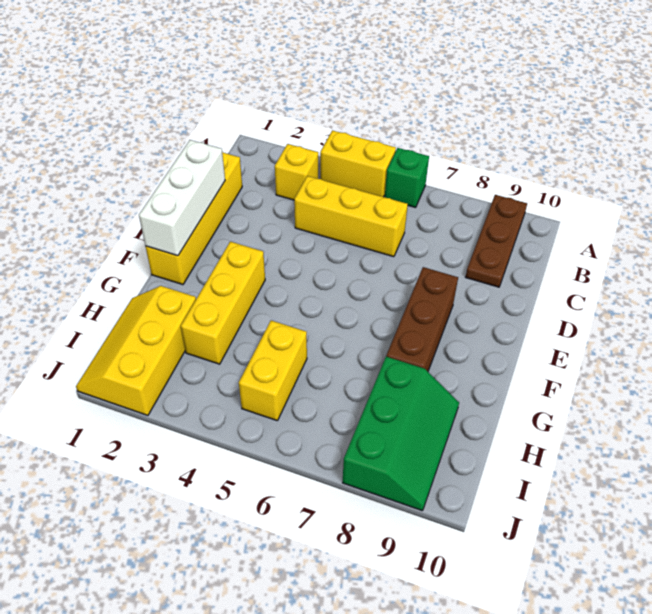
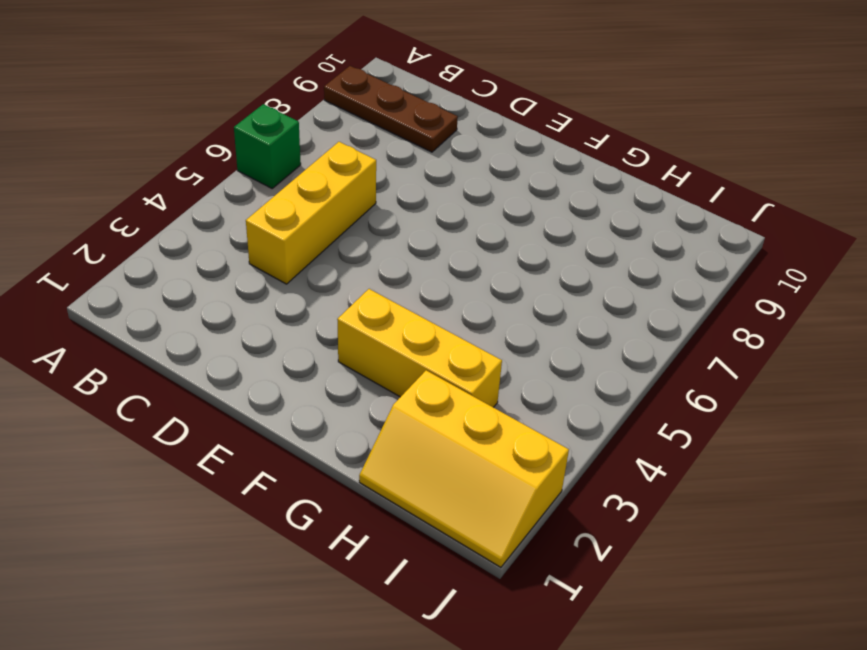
none -> yellow 1x2 brick [320,130,396,197]
none -> yellow 1x1 brick [275,144,318,200]
none -> yellow 1x4 brick [145,152,242,285]

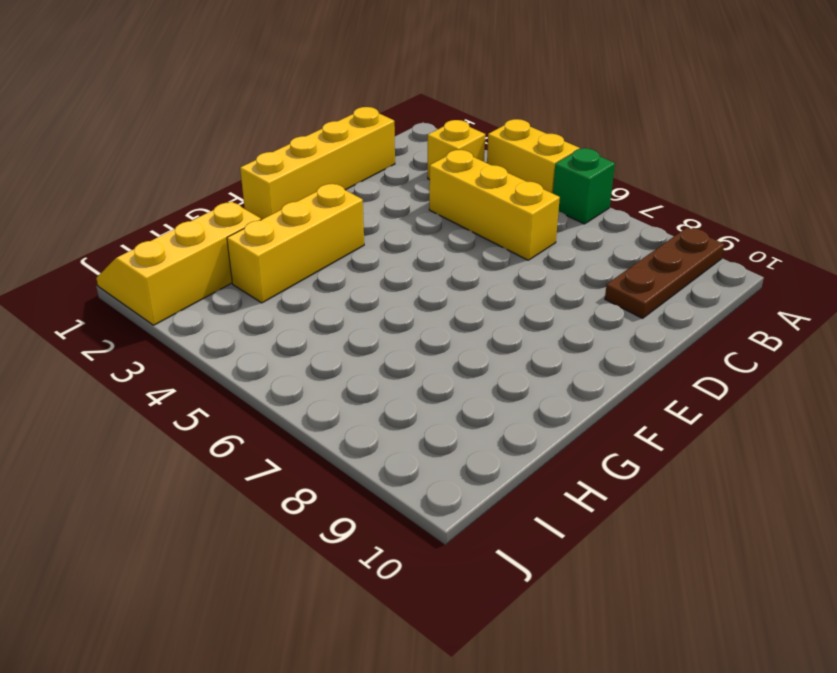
none -> brown 1x3 brick [386,267,458,371]
none -> yellow 1x2 brick [239,321,307,421]
none -> green 2x3 slope [343,357,459,511]

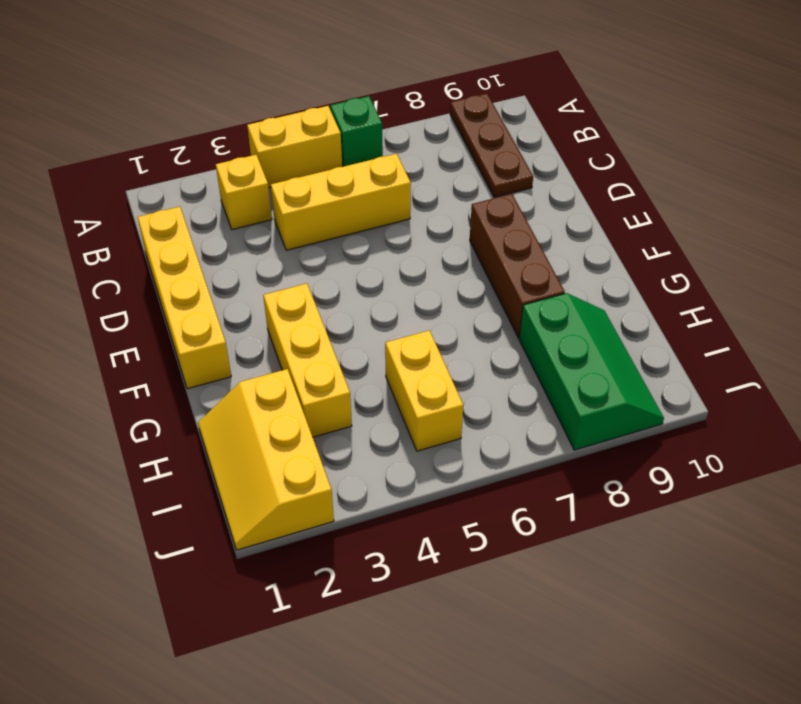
none -> white 1x3 brick [139,140,225,256]

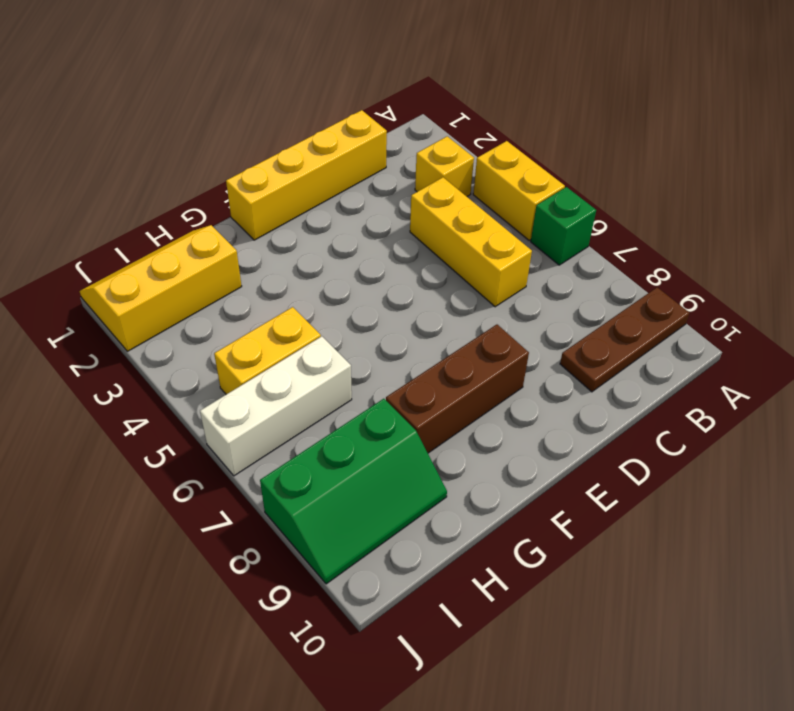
white 1x3 brick [200,336,352,476] -> white 1x3 brick moved to [139,140,225,256]
none -> yellow 1x3 brick [181,242,265,364]

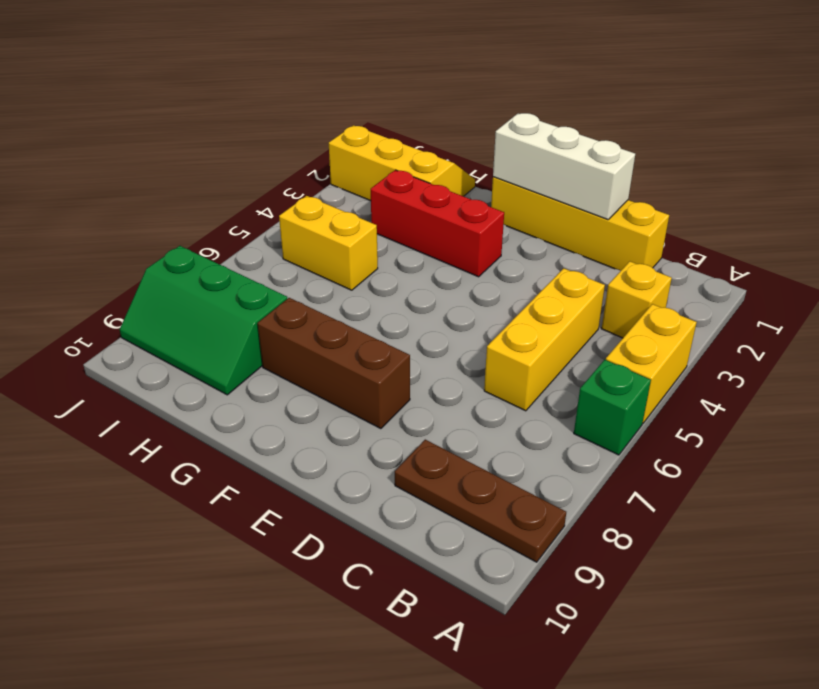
red 1x3 brick [371,170,504,277] -> yellow 1x3 brick [181,242,265,364]

